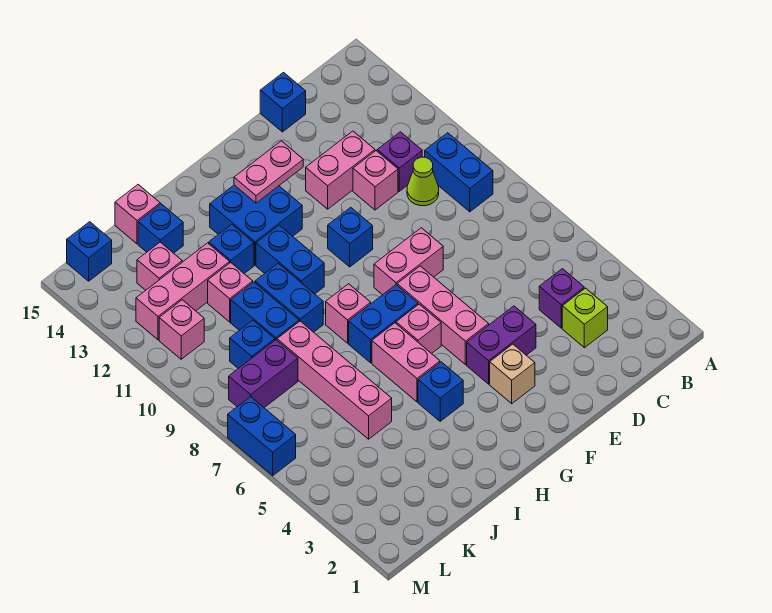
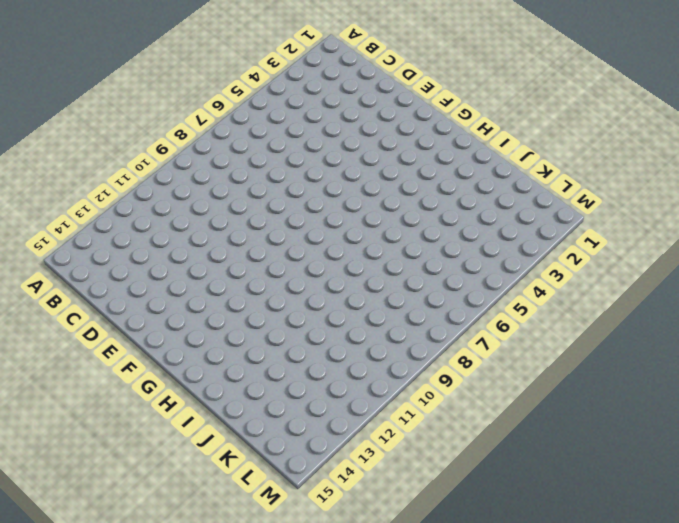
none -> blue 1x2 brick [425,133,493,212]
none -> lime 1x1 brick [562,288,608,348]
none -> purple 1x1 brick [539,269,584,328]
none -> lime 1x1 cone [407,157,439,206]

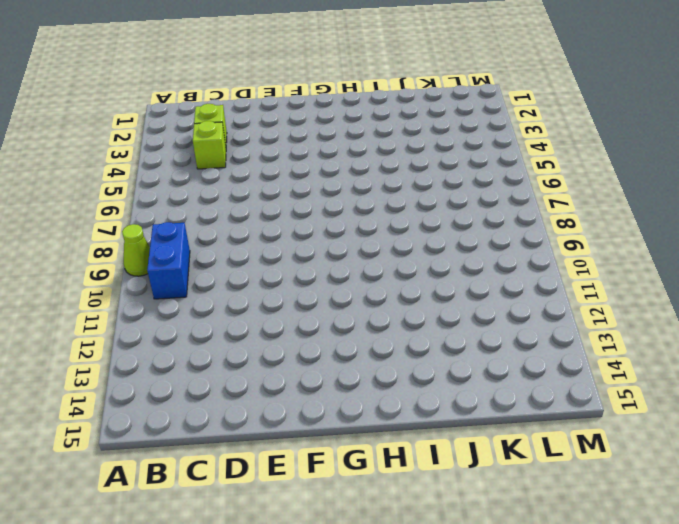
lime 1x1 cone [122,224,150,276] -> lime 1x1 cone moved to [407,157,439,206]
lime 1x1 brick [193,121,226,169] -> purple 1x1 brick [539,269,584,328]
none -> purple 1x1 brick [377,132,422,191]
none -> pink 1x1 brick [353,151,398,210]
none -> pink 1x2 brick [306,131,375,209]
none -> blue 1x1 brick [260,73,306,132]

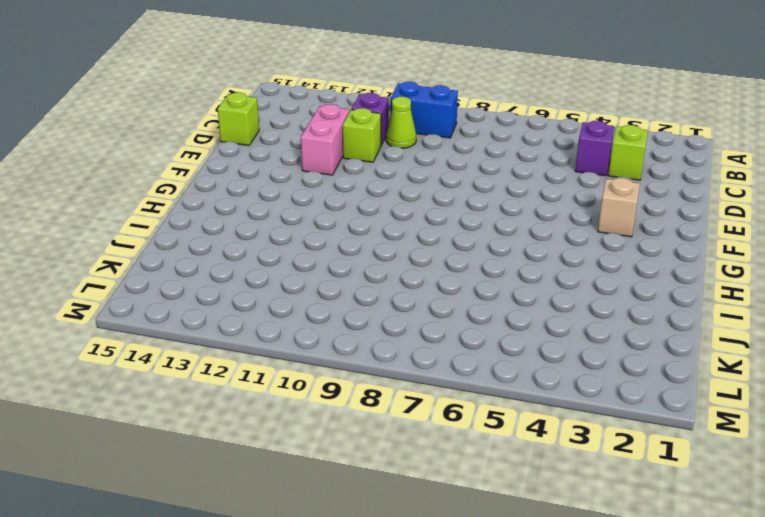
lime 1x1 brick [342,108,381,162] -> pink 1x1 brick [353,151,398,210]
lime 1x1 brick [218,92,259,146] -> blue 1x1 brick [260,73,306,132]
none -> purple 1x2 brick [467,306,536,384]
none -> pink 1x2 brick [374,228,443,295]
none -> pink 1x3 brick [397,266,489,365]
none -> blue 1x1 brick [328,207,373,267]

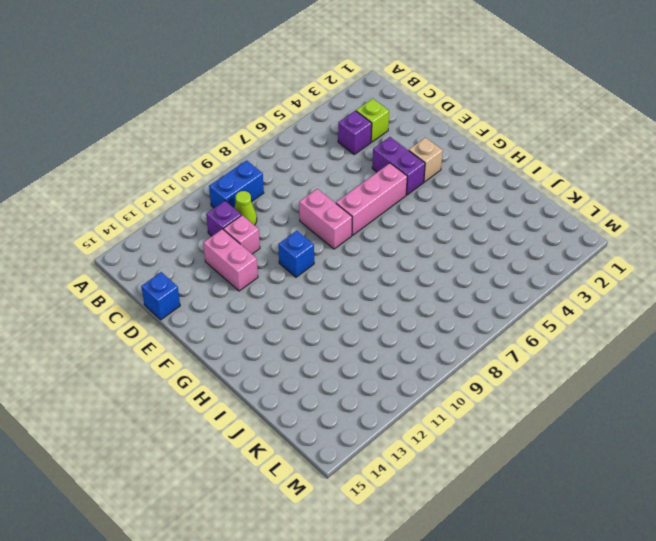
none -> pink 1x1 brick [396,304,441,354]
none -> blue 1x2 brick [349,285,418,363]
none -> blue 2x2 brick [210,185,302,265]
none -> blue 1x1 brick [418,362,463,421]

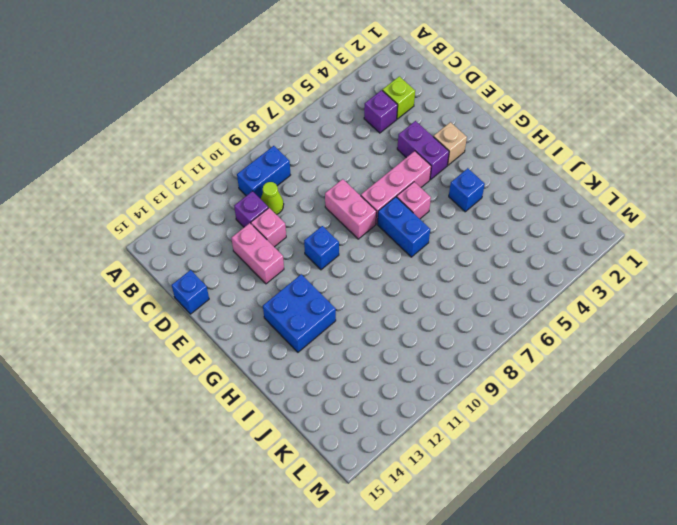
none -> pink 1x2 brick [372,323,440,402]
none -> pink 1x1 brick [326,284,371,343]
none -> blue 1x2 brick [256,225,324,294]
none -> blue 1x2 brick [255,264,323,332]

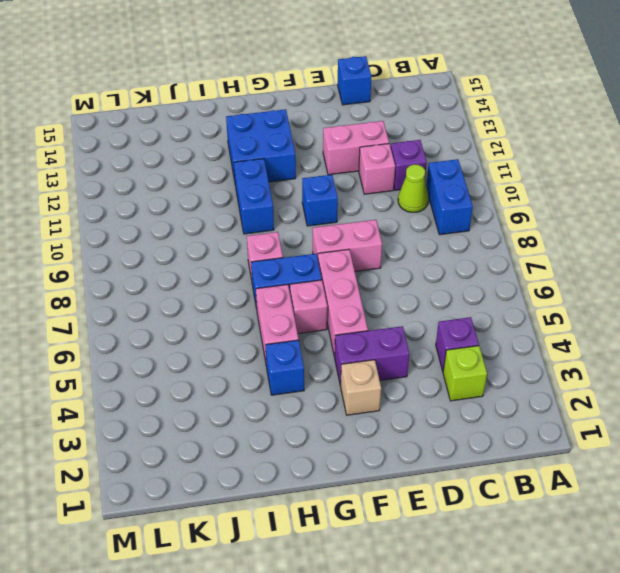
none -> blue 1x2 brick [255,264,323,332]
none -> blue 1x1 brick [209,224,254,274]
none -> pink 1x4 brick [277,321,392,439]
none -> blue 1x2 brick [231,282,299,340]

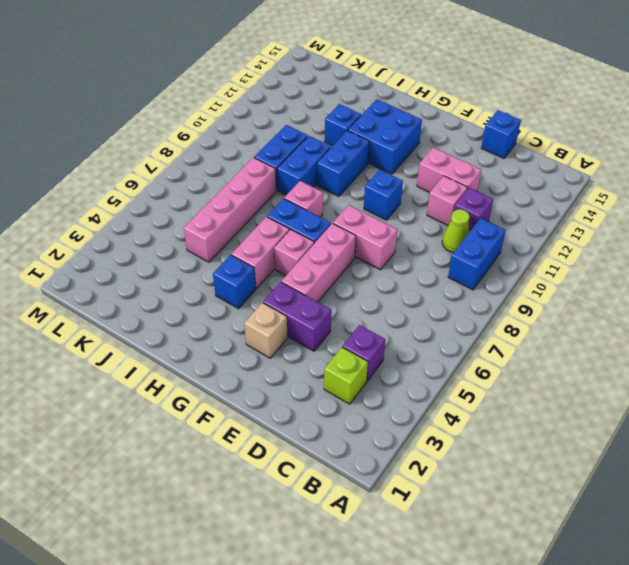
none -> pink 1x1 brick [208,263,253,322]
none -> pink 1x3 brick [136,243,230,340]
none -> blue 1x1 brick [138,204,183,253]
none -> pink 1x1 brick [115,185,160,244]

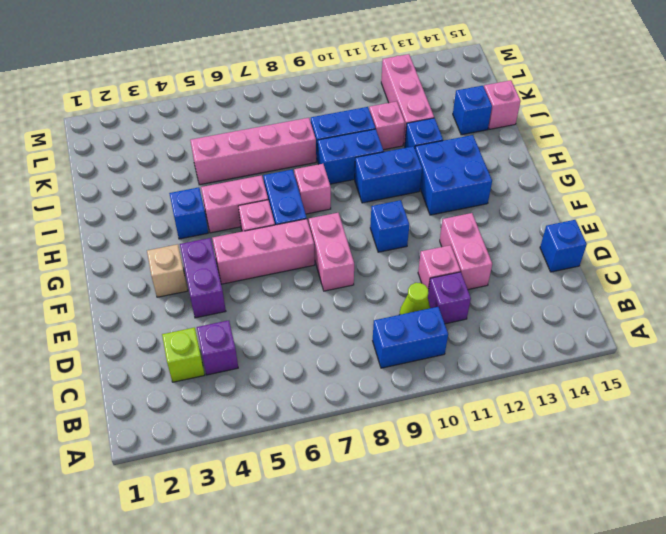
none -> purple 1x2 brick [229,340,298,408]
none -> blue 1x1 brick [230,320,275,368]
none -> pink 1x1 brick [137,242,182,290]
none -> pink 1x1 brick [159,300,204,359]

